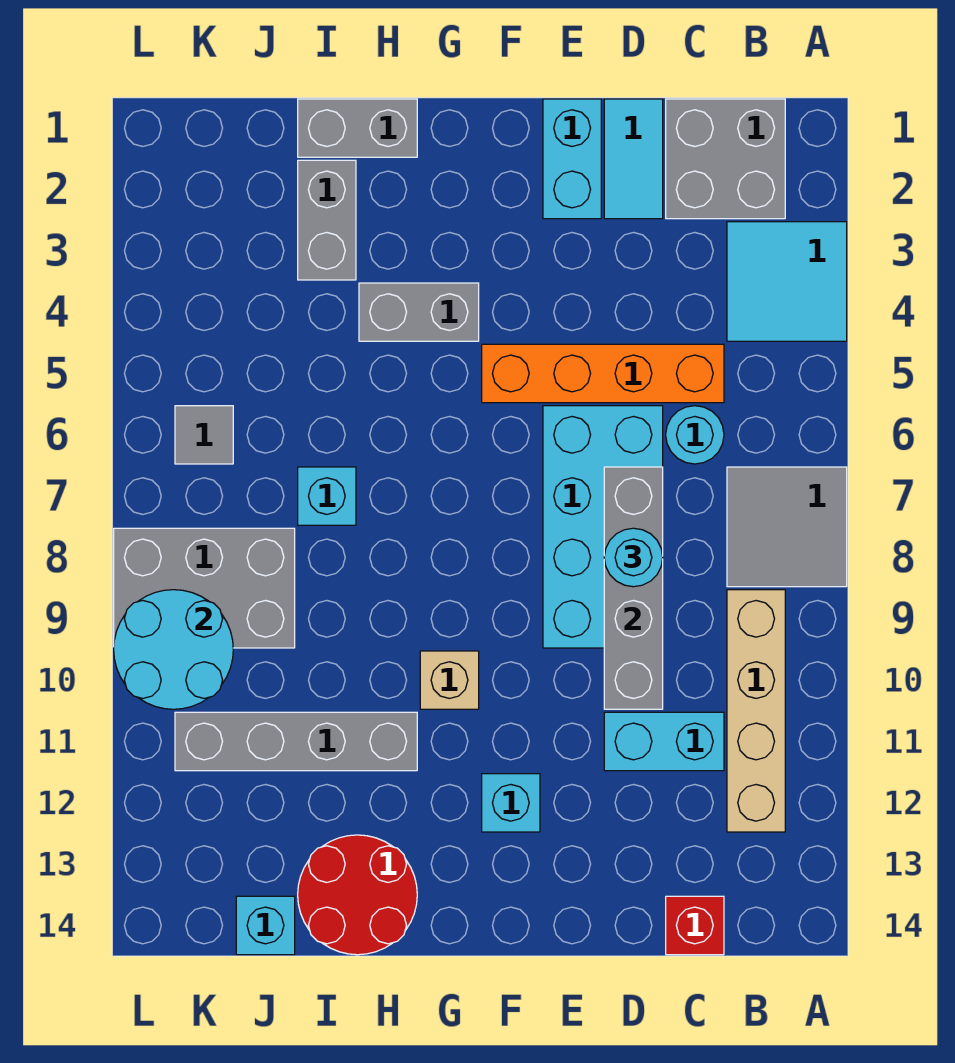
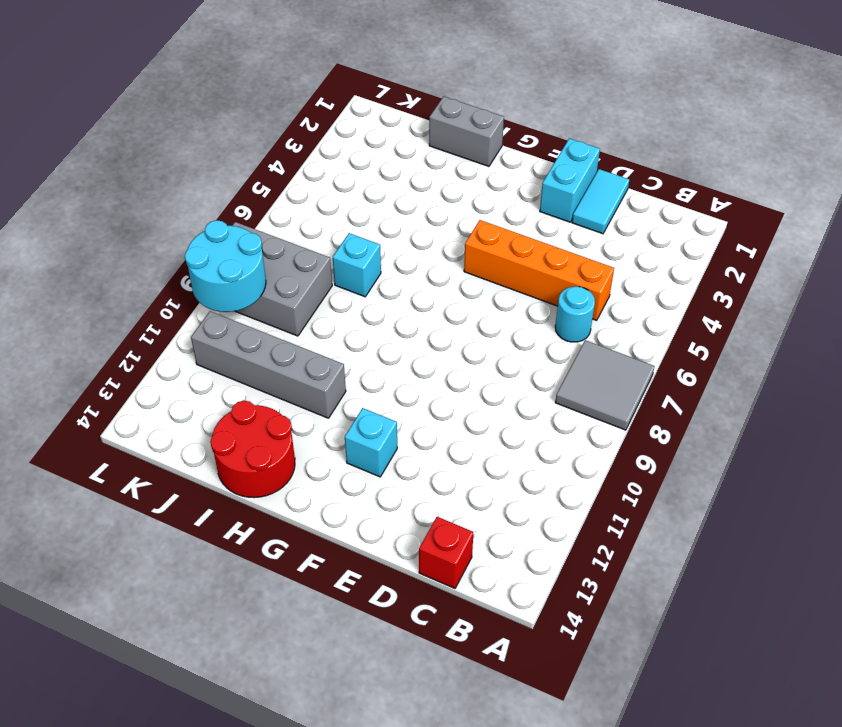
none -> cyan 2x2 tile [727,222,847,341]
none -> grey 2x2 brick [666,99,785,219]
none -> tan 1x4 brick [727,590,785,832]

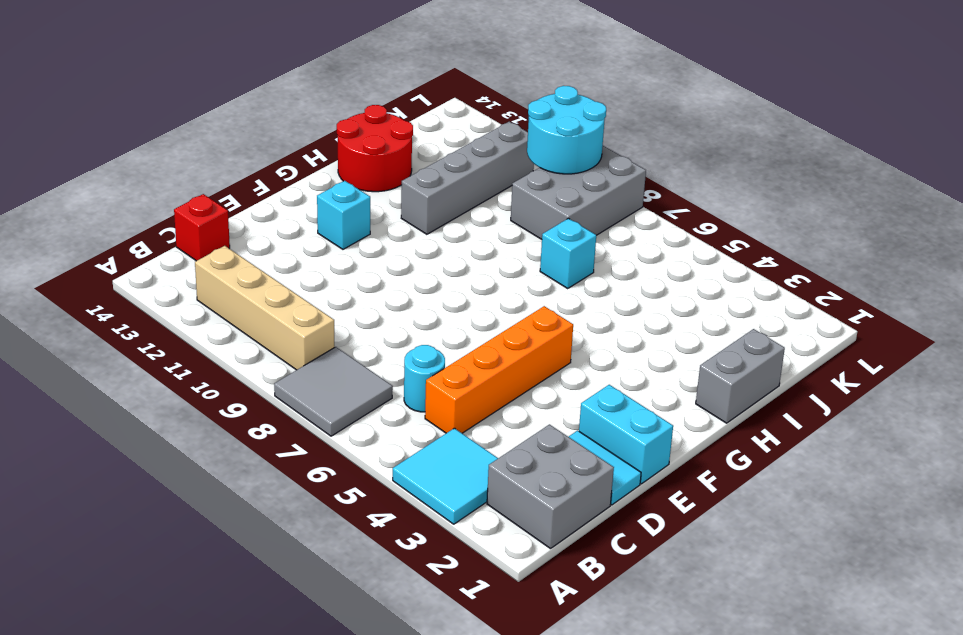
none -> cyan 1x2 brick [604,712,724,771]
none -> cyan 2x4 brick [543,406,663,648]
none -> grey 1x2 brick [359,283,479,341]

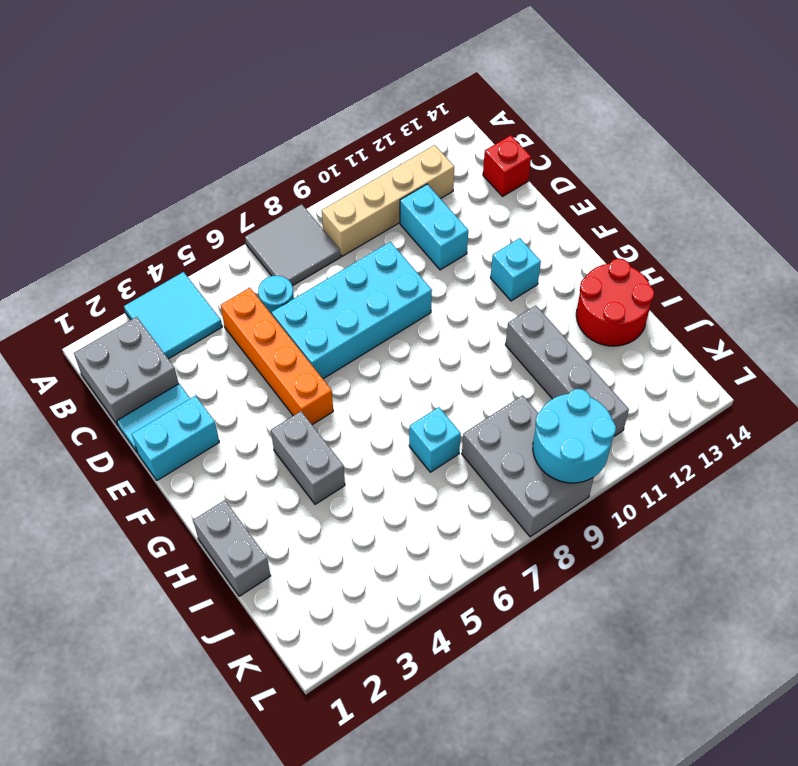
none -> tan 1x1 brick [420,651,479,709]
none -> grey 1x2 brick [298,160,356,280]
none -> cyan 1x1 brick [236,896,295,955]

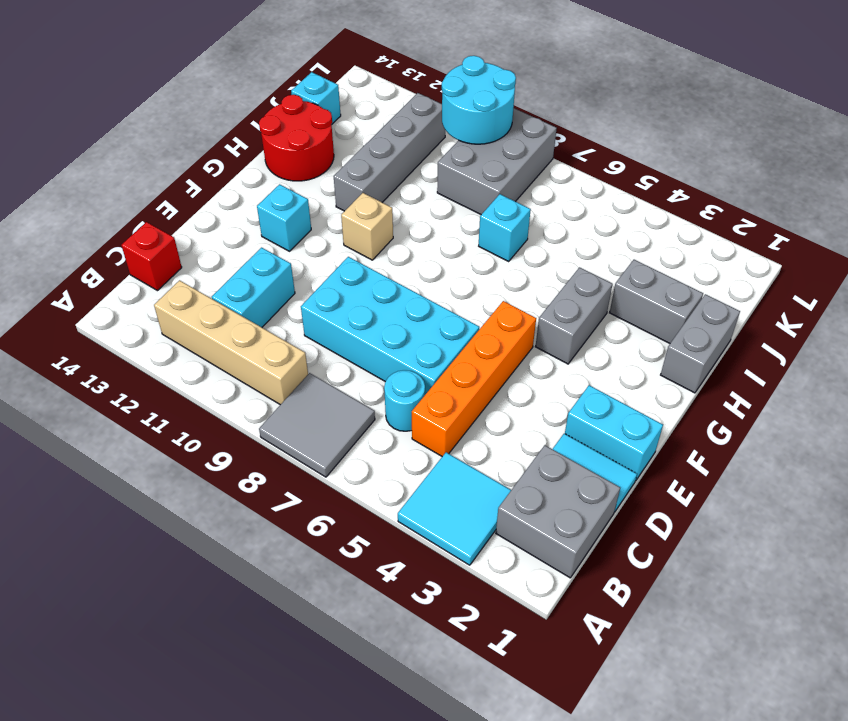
none -> grey 1x1 tile [175,406,233,464]
none -> grey 1x4 brick [604,467,663,709]
none -> cyan 1x1 round brick [604,528,663,587]

